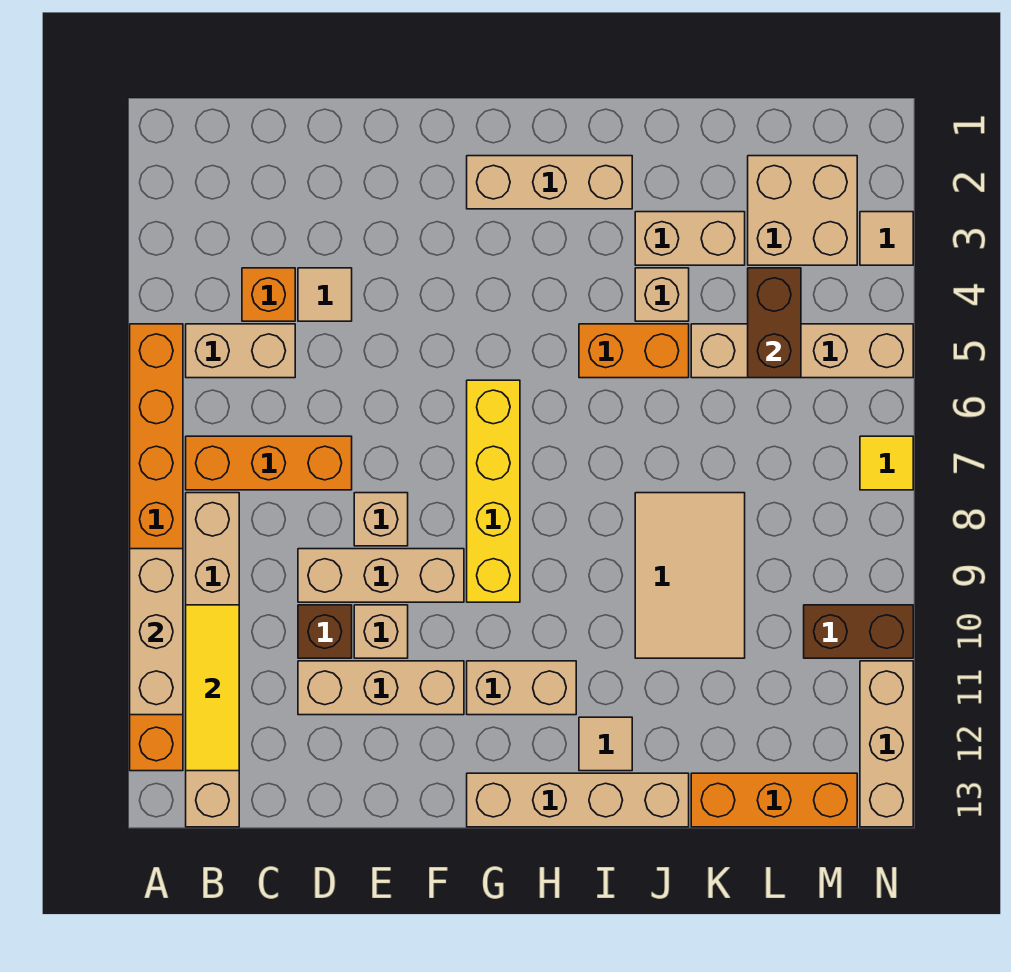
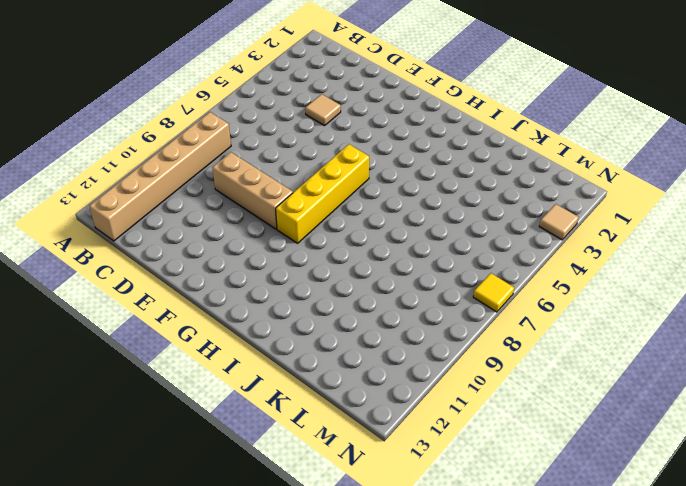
none -> orange 1x8 brick [130,324,183,771]
none -> tan 1x2 brick [186,324,295,378]
none -> orange 1x3 brick [186,436,352,490]
none -> orange 1x1 brick [242,268,295,321]

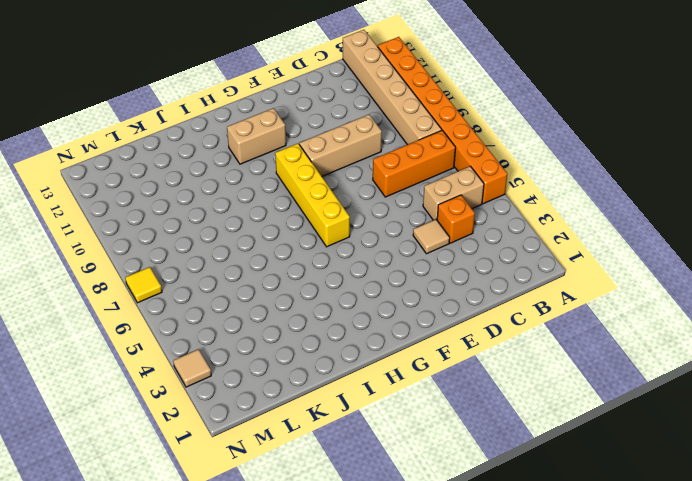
none -> brown 1x1 brick [298,605,352,658]
none -> tan 1x3 brick [298,661,464,715]
none -> tan 1x1 brick [354,493,408,546]
none -> tan 1x1 brick [354,605,408,658]

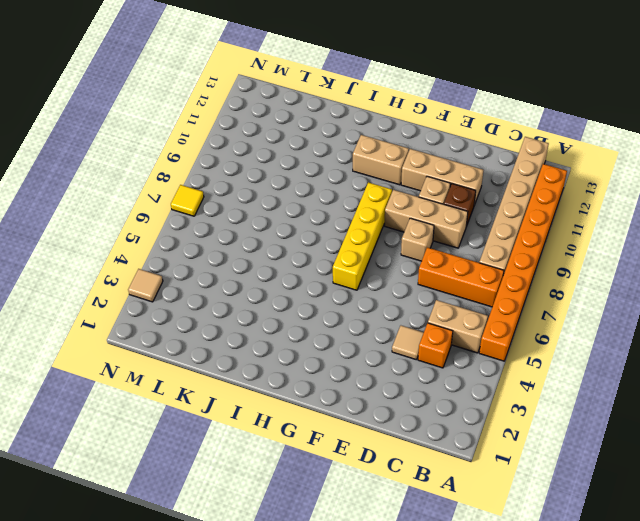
none -> tan 1x3 brick [467,156,632,209]
none -> tan 1x4 brick [467,773,689,827]
none -> orange 1x2 brick [579,324,689,378]
none -> tan 1x1 tile [579,717,632,771]

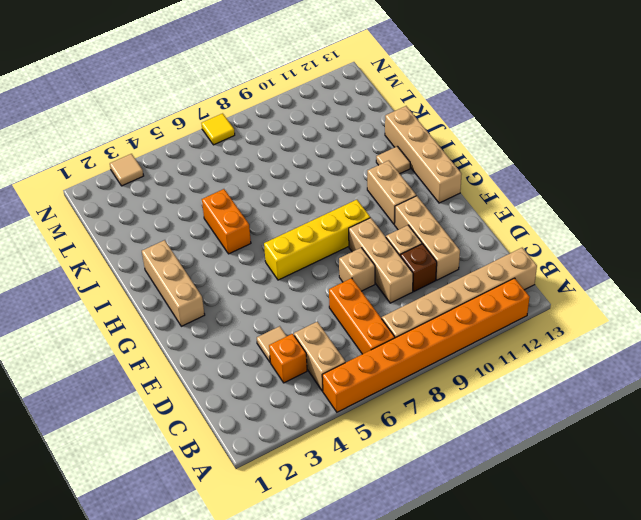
none -> tan 1x2 brick [635,212,745,265]
none -> tan 1x1 brick [635,268,689,321]
none -> tan 2x3 tile [635,493,745,658]
none -> tan 1x4 brick [691,324,913,378]

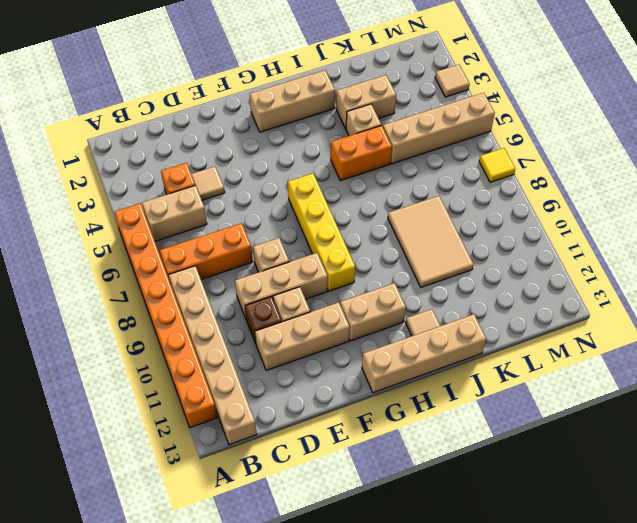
none -> orange 1x3 brick [691,773,857,827]
none -> tan 2x2 brick [748,156,857,265]
none -> brown 1x2 brick [804,605,913,658]
none -> tan 1x3 brick [860,661,913,827]

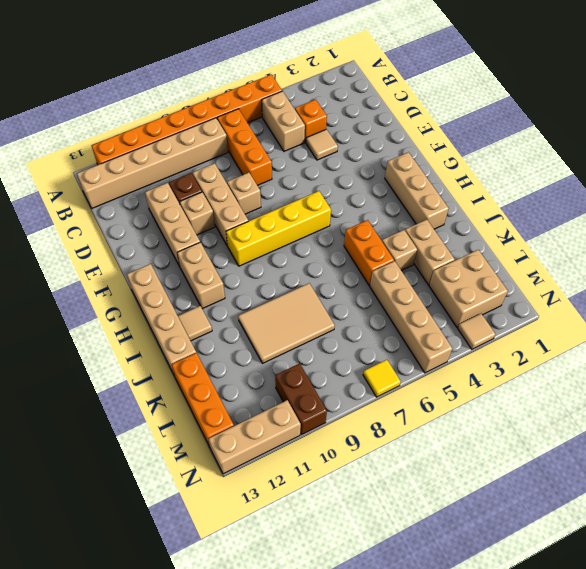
none -> tan 1x3 brick [130,549,183,715]
none -> yellow 1x3 tile [186,605,239,771]
none -> brown 1x2 brick [748,268,801,378]

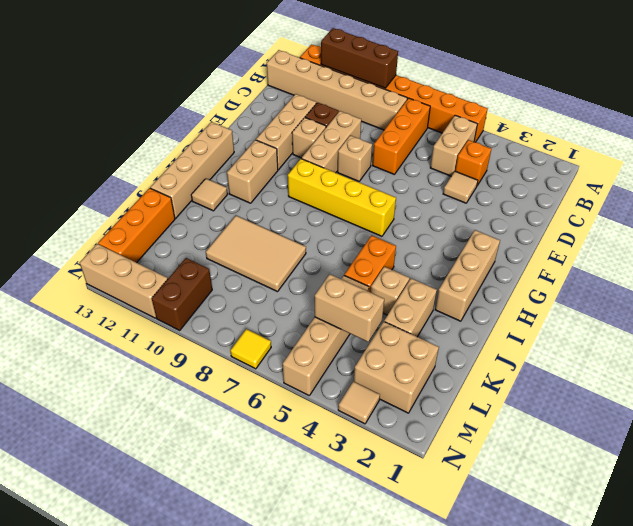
brown 1x3 brick [321,28,398,88] -> tan 1x3 brick [130,549,183,715]
tan 1x2 brick [315,274,384,342] -> brown 1x2 brick [748,268,801,378]
none -> yellow 1x3 tile [186,605,239,771]

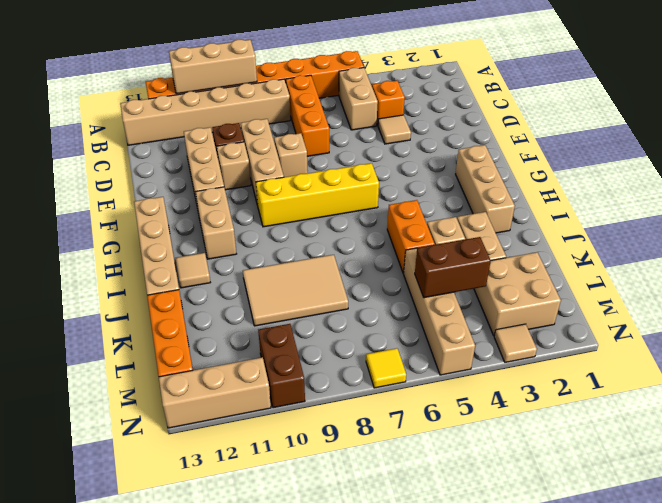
none -> yellow 1x3 tile [186,605,239,771]

